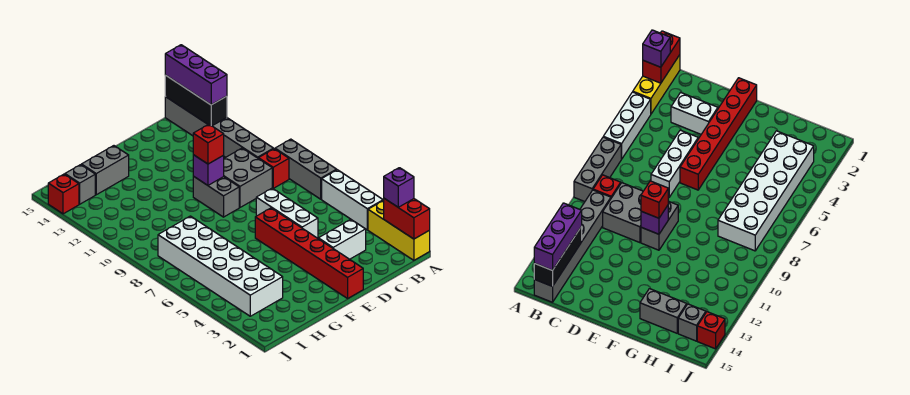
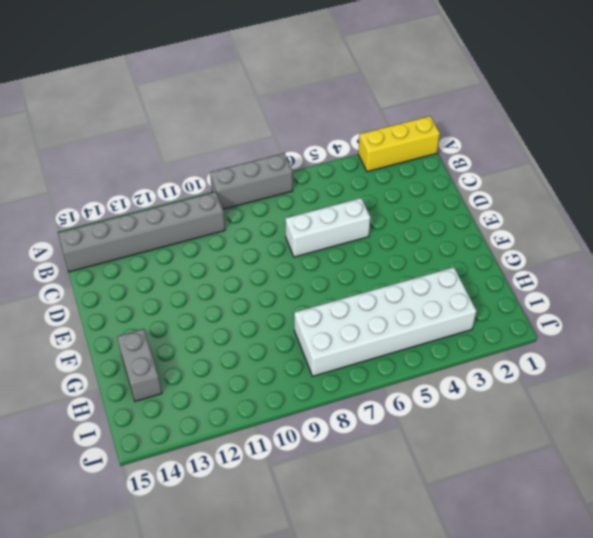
none -> white 1x3 brick [322,170,383,230]
none -> red 1x1 brick [258,149,289,188]
none -> white 1x2 brick [318,219,366,259]

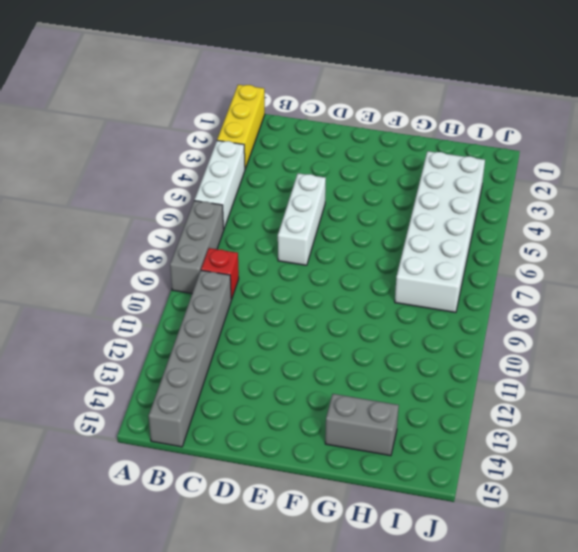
none -> white 1x2 brick [318,219,366,259]
none -> grey 2x2 brick [224,148,272,207]
none -> red 1x6 brick [255,208,363,298]

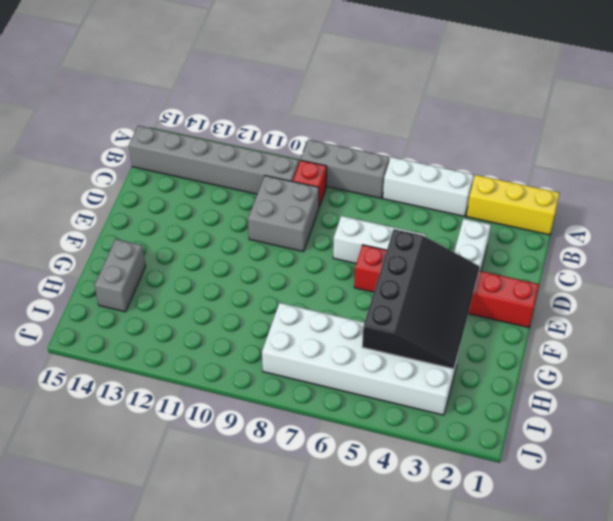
black 3x4 slope [362,229,480,369] -> none
none -> grey 1x2 brick [193,176,239,217]
none -> grey 1x1 brick [65,165,95,204]
none -> red 1x1 brick [48,174,79,214]

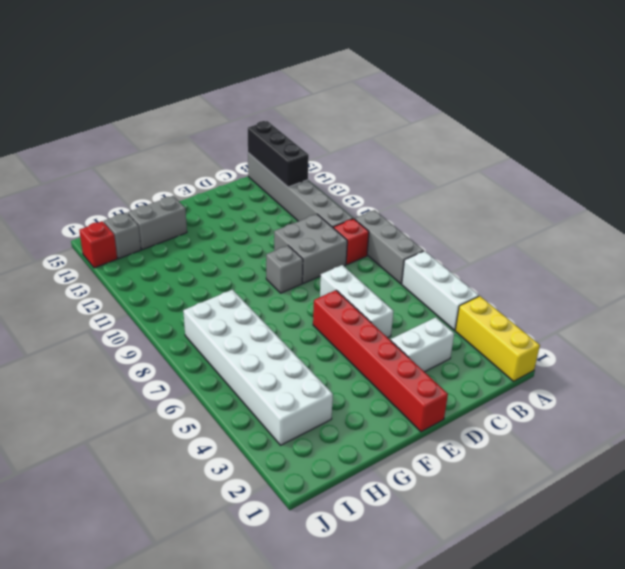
grey 1x1 brick [266,246,303,293] -> grey 1x2 brick [193,176,239,217]
none -> red 1x2 brick [384,198,430,239]
none -> purple 1x1 brick [193,155,224,185]
none -> purple 1x1 brick [384,168,414,207]

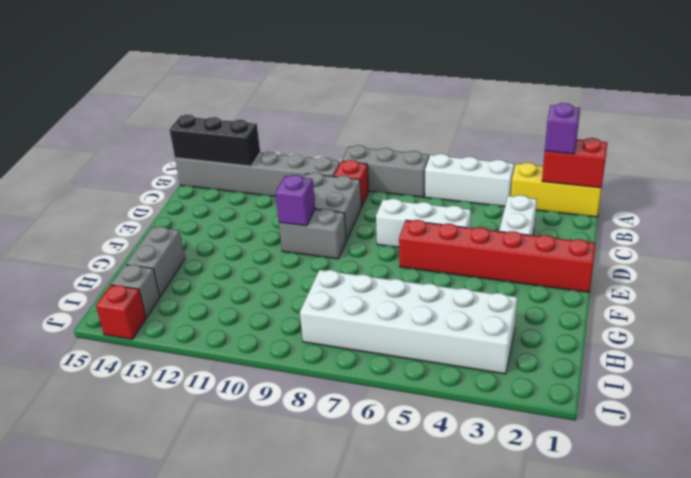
none -> purple 1x3 brick [165,45,227,105]
none -> red 1x1 brick [193,124,224,164]

